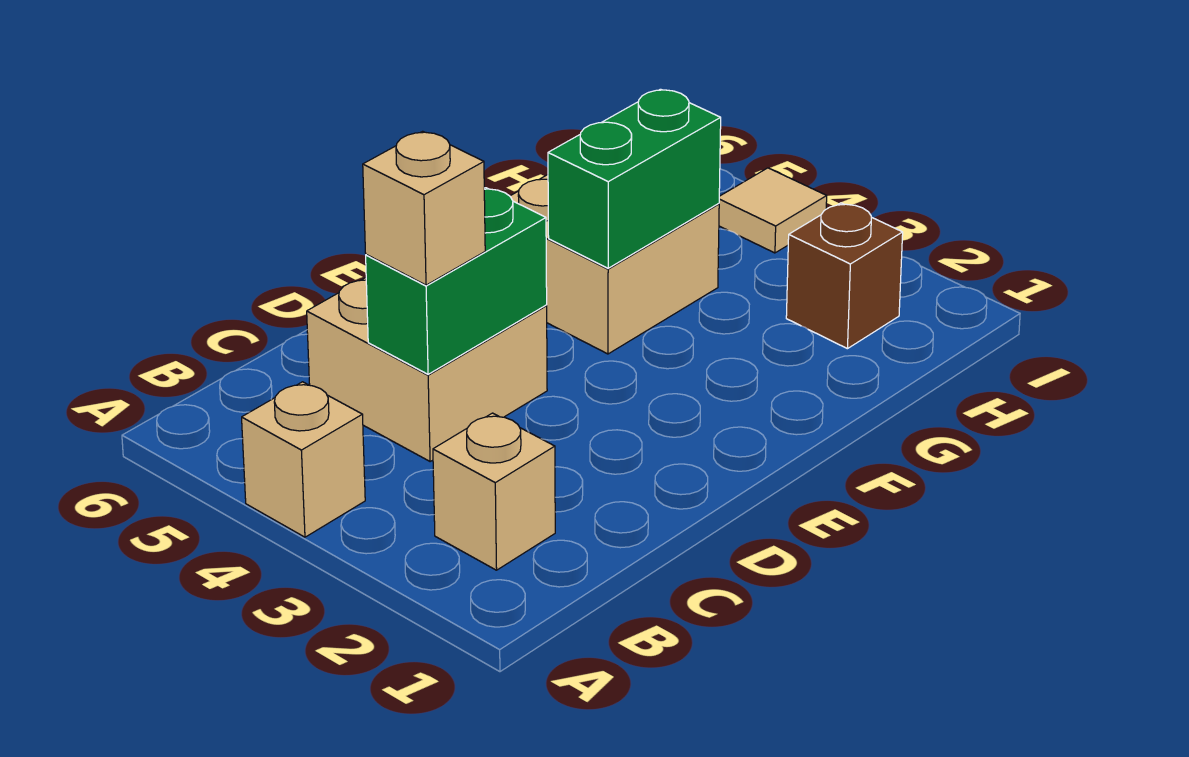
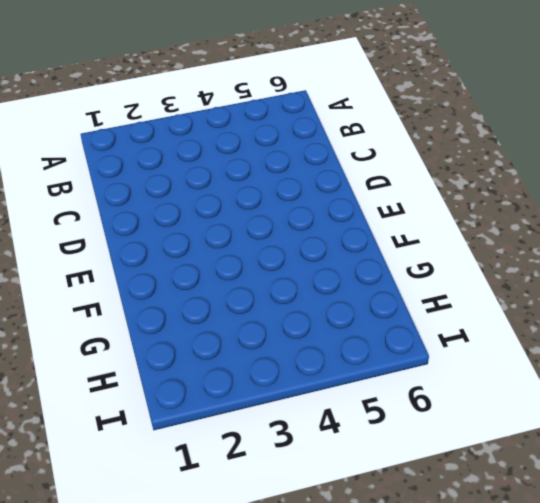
none -> tan 1x1 brick [242,382,365,537]
none -> tan 1x1 brick [433,413,555,570]

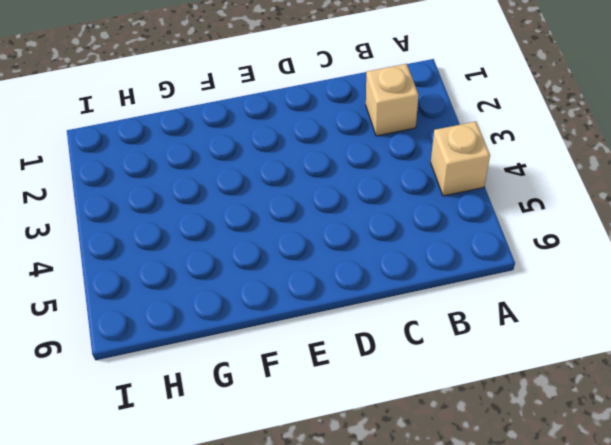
none -> tan 2x2 brick [307,278,547,462]
none -> tan 2x2 brick [510,175,719,354]

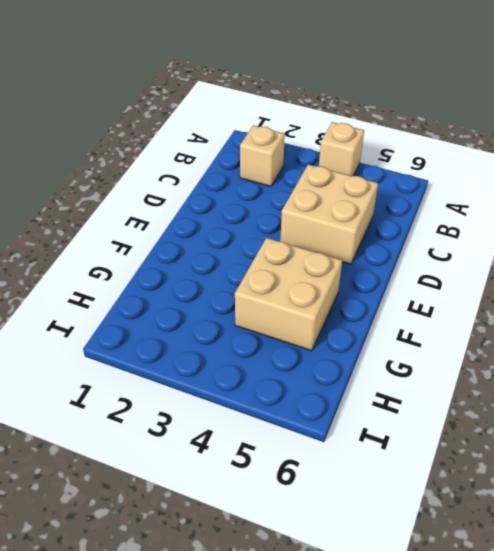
none -> brown 1x1 brick [786,203,903,349]
none -> tan 1x1 tile [719,168,827,253]

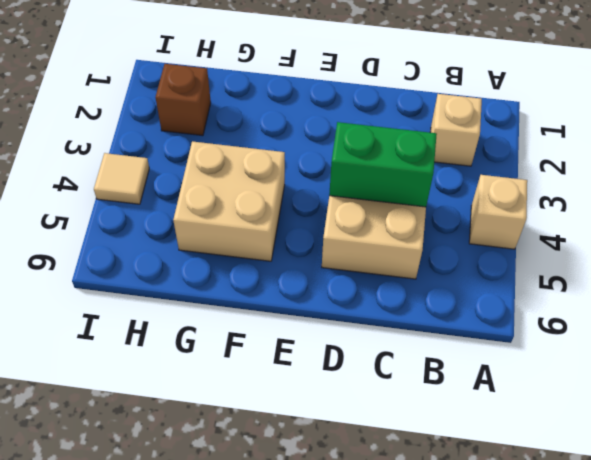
none -> green 1x2 brick [548,89,721,268]
none -> tan 1x1 brick [363,131,485,285]

